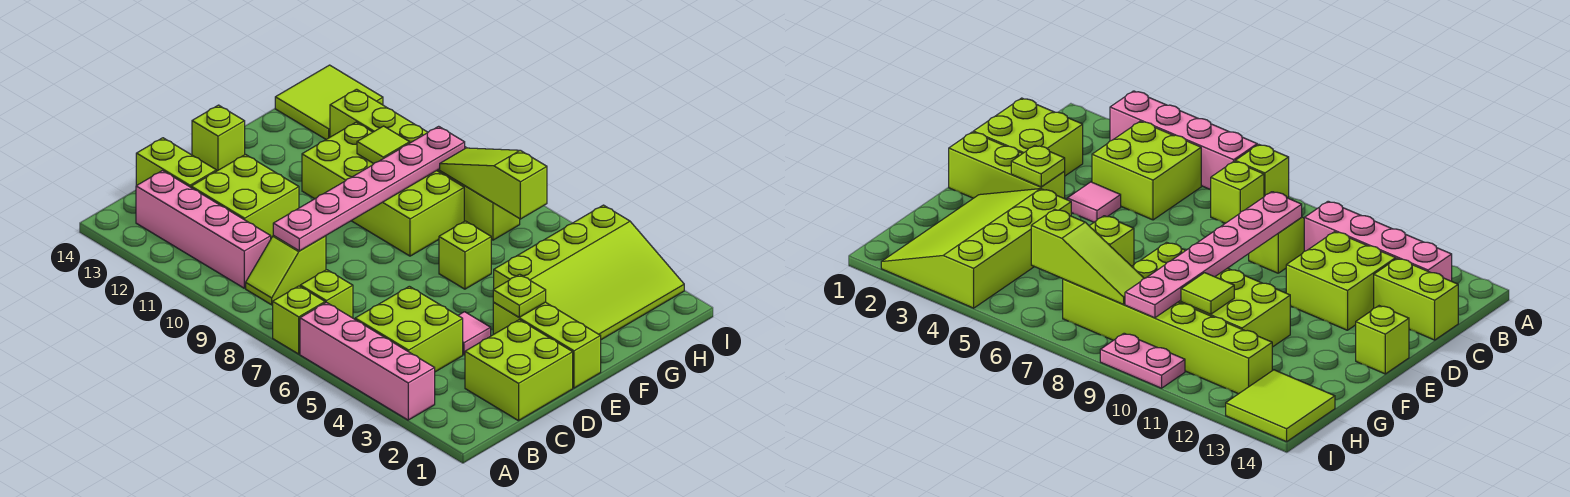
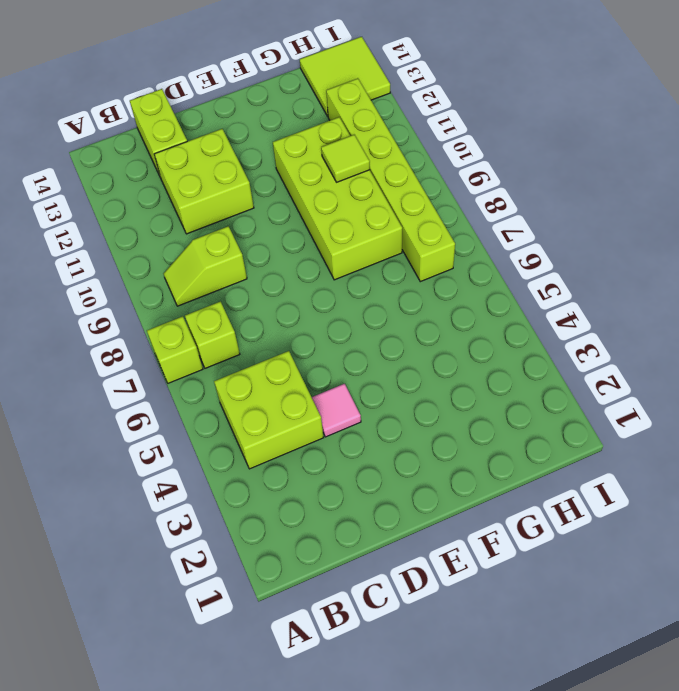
none -> pink 1x4 brick [300,302,435,420]
none -> pink 1x4 brick [136,171,271,288]
none -> lime 2x2 brick [465,320,573,421]

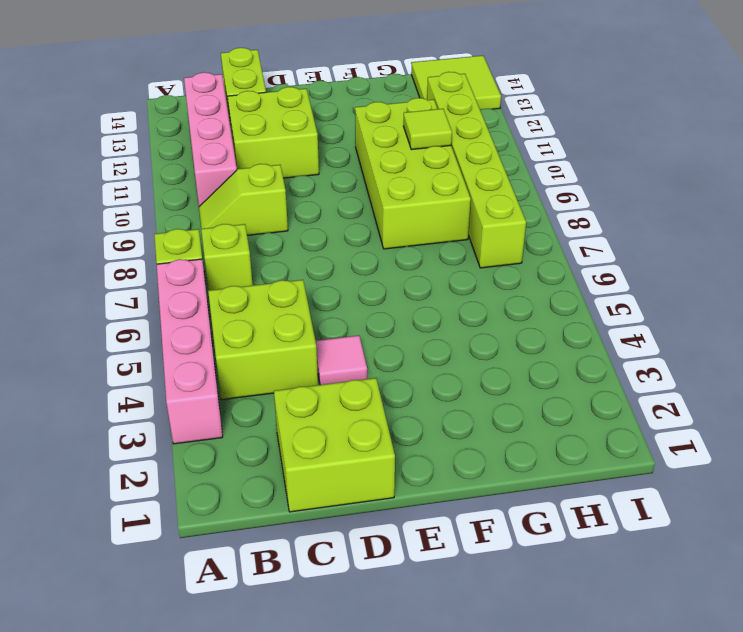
none -> lime 1x3 brick [493,302,601,388]
none -> lime 1x1 brick [192,105,245,171]
none -> lime 3x4 slope [494,205,684,340]

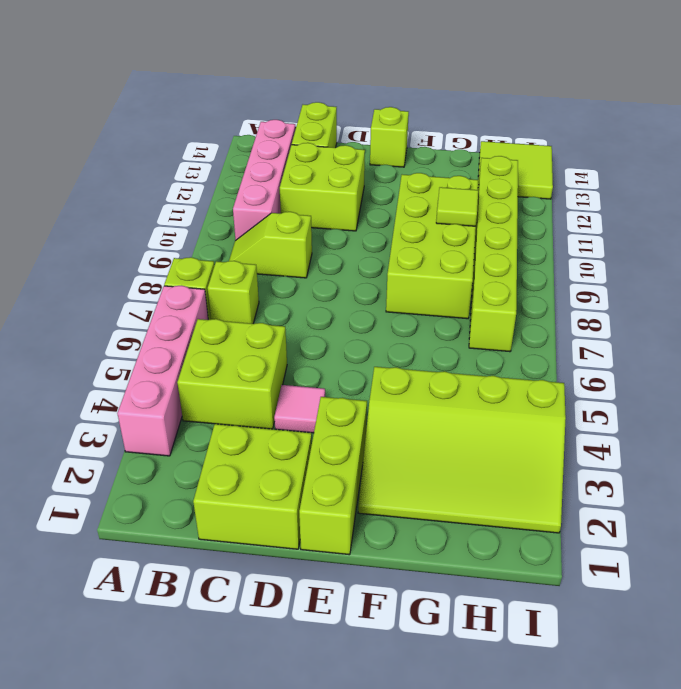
none -> lime 1x1 brick [439,221,491,289]
none -> pink 1x2 plate [1100,333,1185,388]
none -> pink 1x6 plate [273,126,465,251]

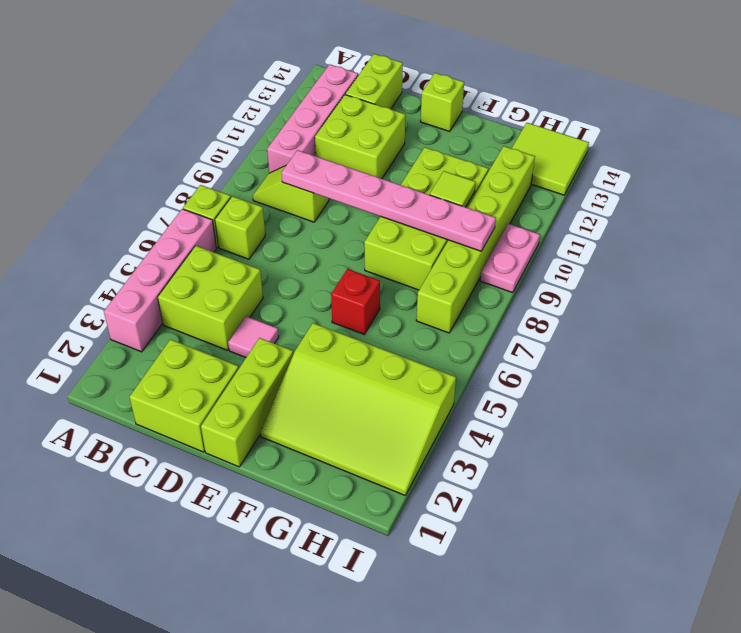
red 1x1 brick [331,269,380,335] -> lime 1x1 brick [439,221,491,289]
none -> lime 1x1 plate [493,274,546,317]
none -> lime 1x3 slope [440,148,547,219]

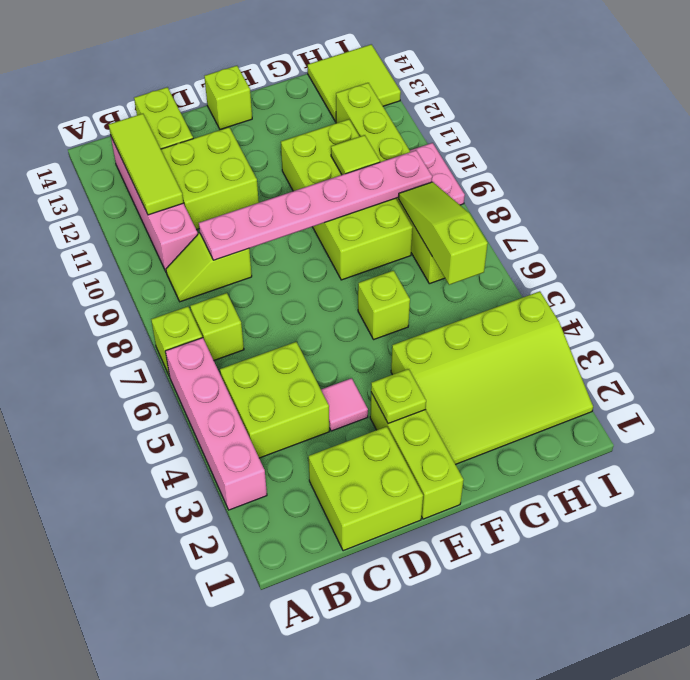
lime 1x3 tile [109,114,183,215] -> none

